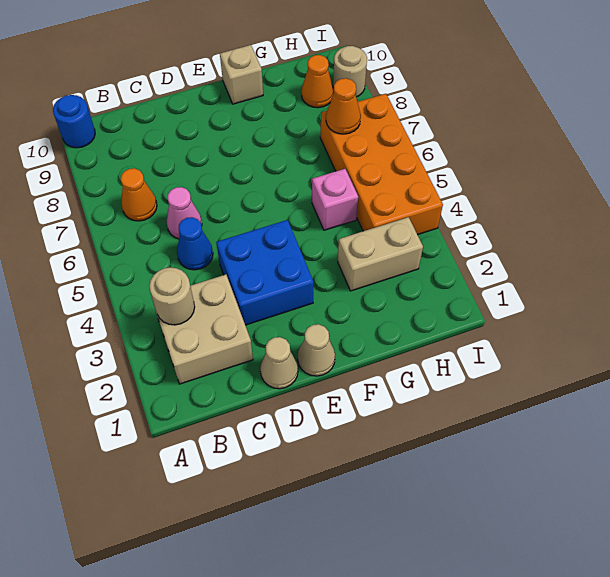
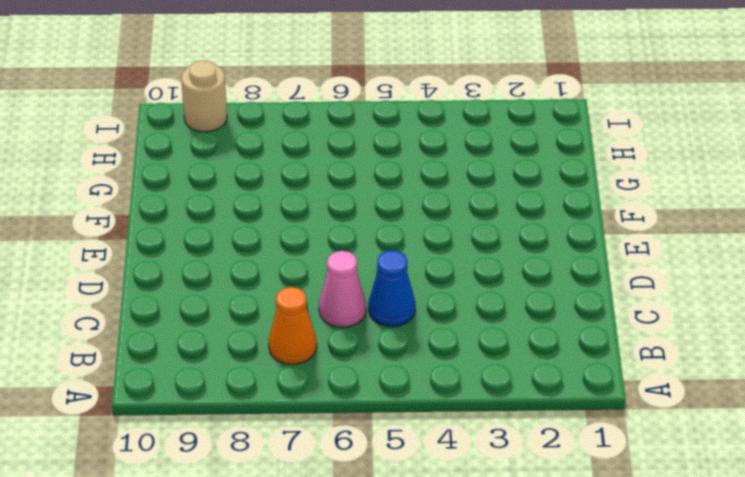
none -> blue 1x1 round brick [53,95,95,148]
none -> tan 2x2 brick [152,275,253,384]
none -> tan 1x1 cone [260,337,298,389]

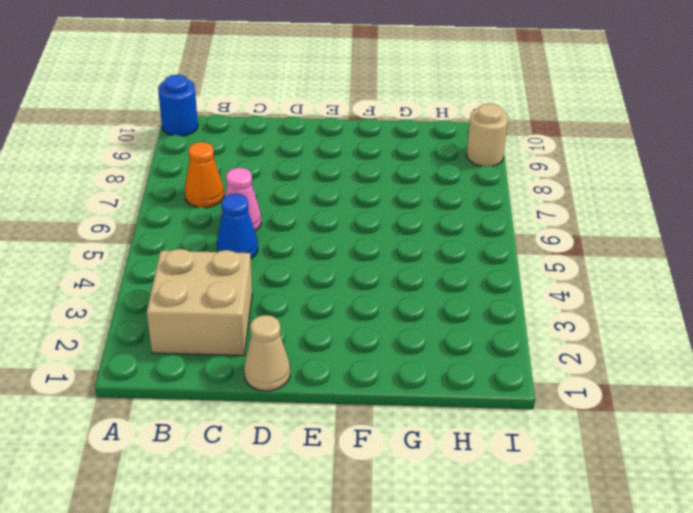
none -> blue 2x2 brick [216,220,314,325]
none -> tan 1x1 cone [298,324,335,376]
none -> tan 1x1 brick [220,45,263,104]

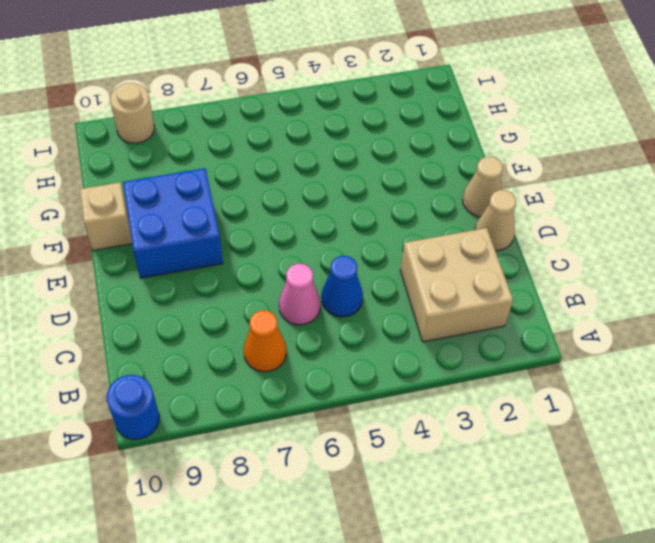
blue 2x2 brick [123,168,223,278] -> blue 2x2 brick moved to [216,220,314,325]
none -> tan 1x2 brick [338,217,423,291]
none -> pink 1x1 brick [312,169,358,230]
none -> orange 2x4 brick [320,94,443,235]

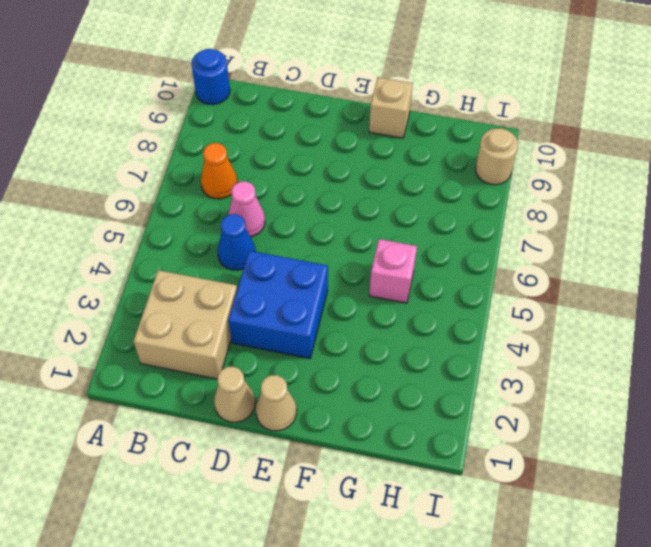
none -> tan 1x2 brick [338,217,423,291]
none -> orange 2x4 brick [320,94,443,235]
none -> orange 1x1 cone [301,55,334,108]

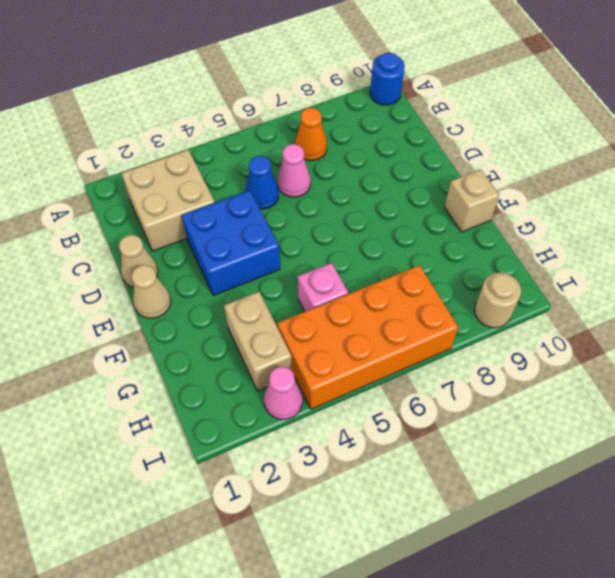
pink 1x1 cone [264,367,303,419] -> none
none -> orange 1x1 cone [301,55,334,108]
none -> tan 1x1 round brick [149,267,195,325]
none -> orange 1x1 cone [326,78,361,134]

